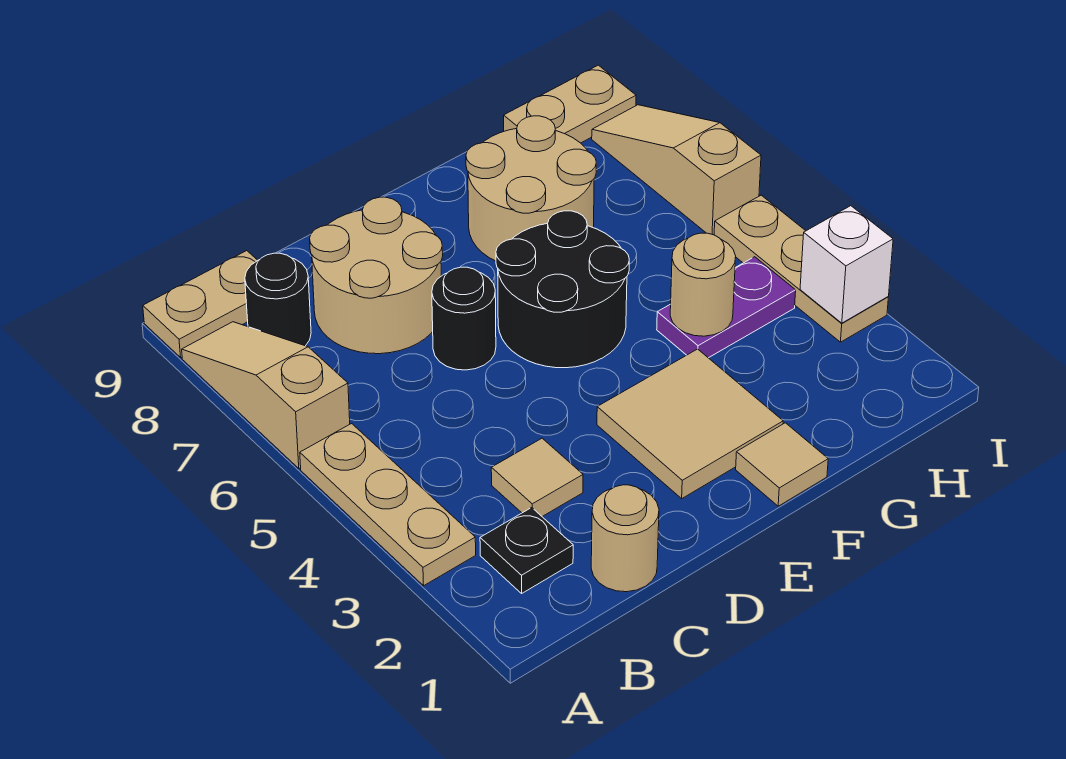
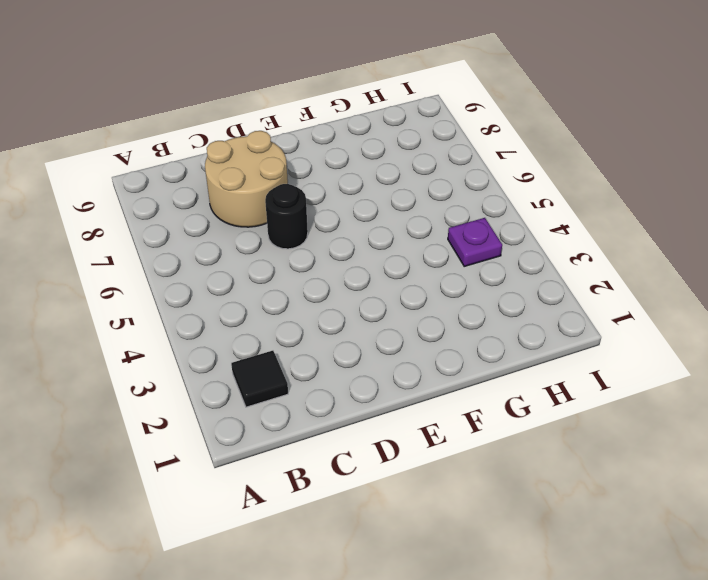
black 1x1 tile [231,351,288,407] -> black 1x1 plate [480,508,573,593]
purple 1x1 plate [448,218,502,266] -> purple 1x2 plate [657,257,796,358]
none -> tan 1x3 plate [300,424,476,586]
none -> tan 1x3 slope [182,322,350,469]
none -> tan 1x2 plate [143,251,258,357]

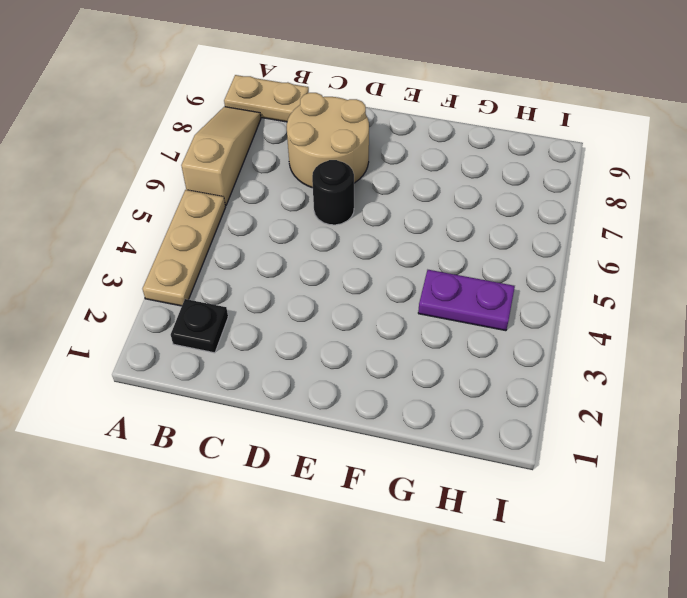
none -> black 1x1 round brick [245,253,311,346]
none -> tan 1x1 round brick [591,485,659,592]
none -> tan 1x1 tile [491,438,583,516]

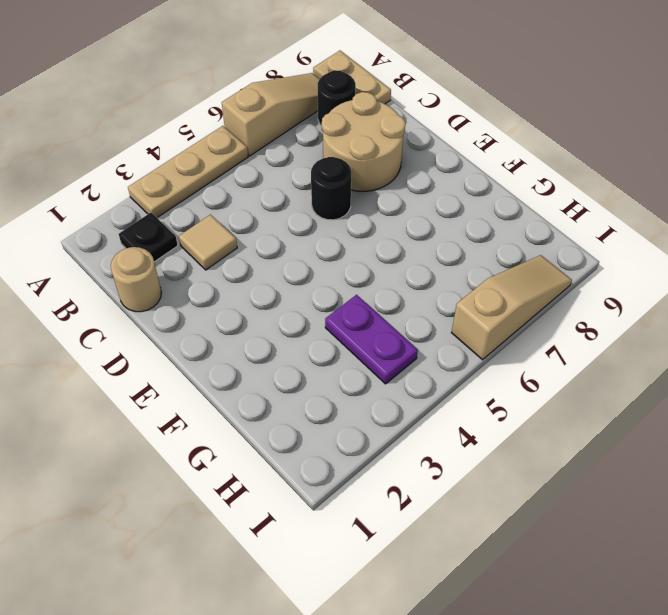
none -> tan 2x2 tile [597,349,783,498]
none -> black 2x2 round brick [496,211,629,368]
none -> tan 1x1 tile [736,423,828,506]

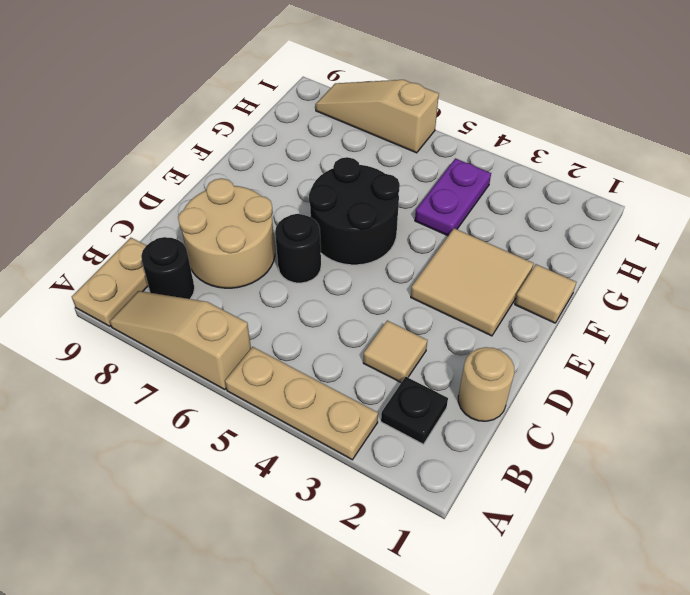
none -> tan 2x2 round brick [466,116,596,261]
none -> tan 1x2 plate [504,65,636,143]
none -> tan 1x3 plate [714,195,888,342]

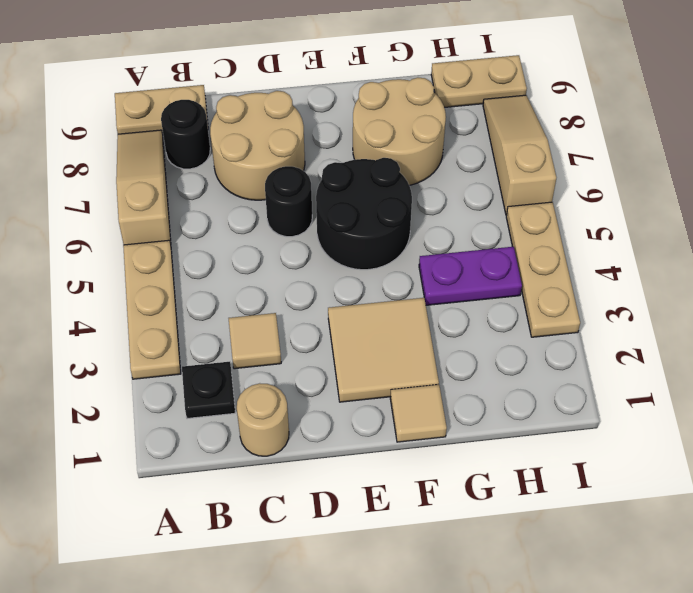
none -> tan 1x1 round brick [670,233,736,336]
none -> white 1x1 brick [800,206,893,323]

